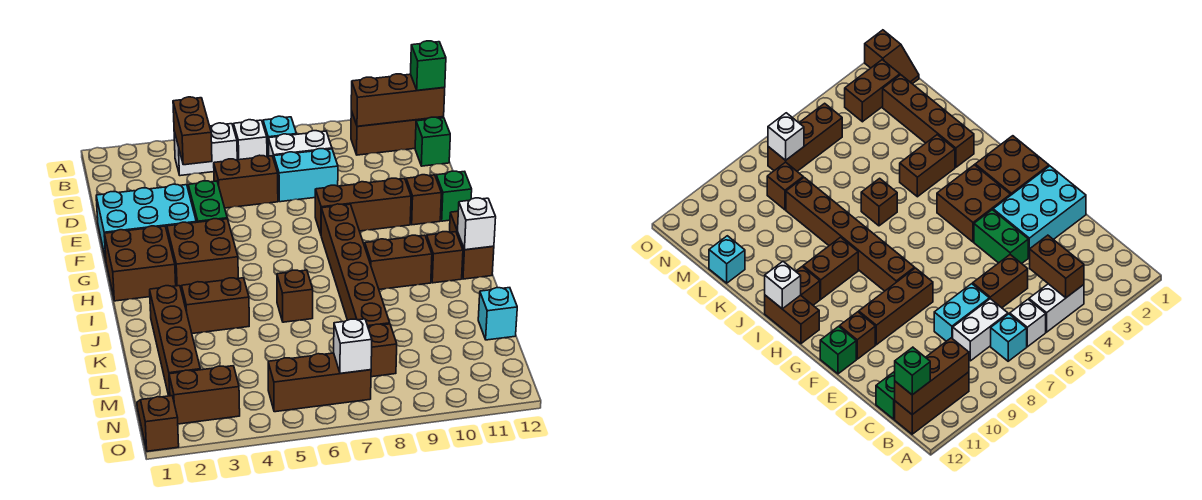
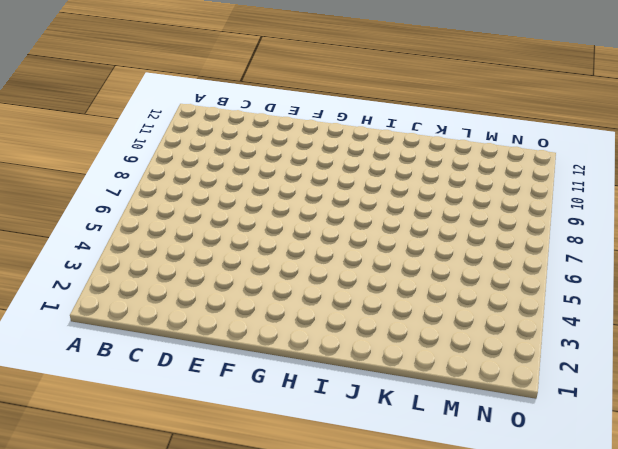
none -> white 1x2 brick [174,123,237,176]
none -> white 1x1 brick [234,120,267,160]
none -> cyan 1x1 brick [263,116,296,156]
none -> brown 1x3 brick [351,111,444,155]

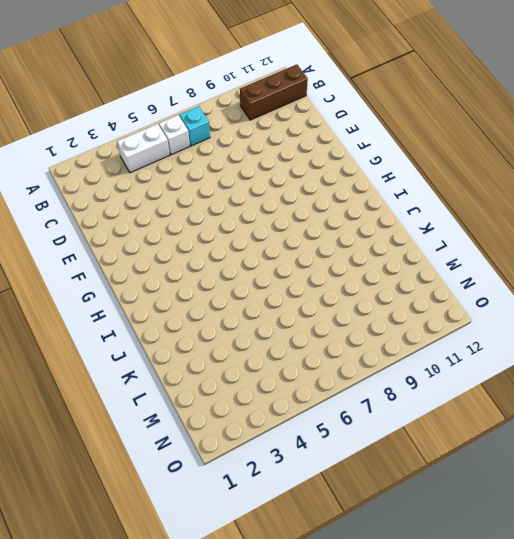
none -> white 1x2 brick [268,131,332,159]
none -> green 1x1 brick [415,117,450,166]
none -> brown 1x2 brick [214,155,278,208]
none -> cyan 1x2 brick [274,149,338,202]

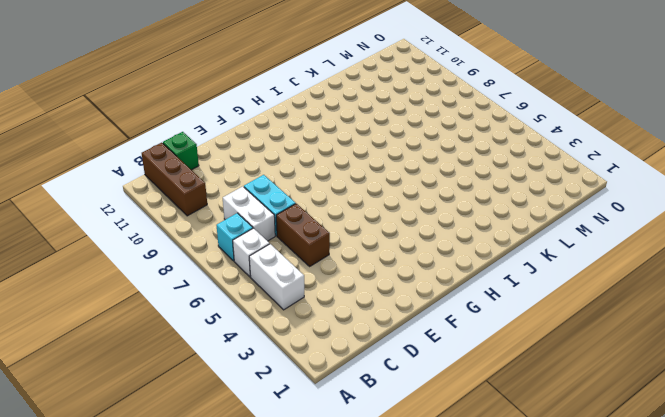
none -> cyan 2x3 brick [96,184,196,259]
none -> green 1x2 brick [188,181,227,222]
none -> brown 1x3 brick [315,178,411,234]
none -> brown 1x1 brick [406,175,441,225]

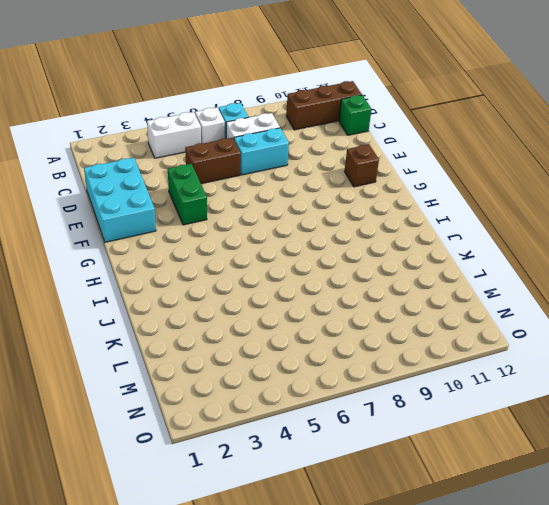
cyan 2x3 brick [84,158,156,242] -> cyan 2x3 brick turned to [96,184,196,259]
none -> brown 1x3 brick [315,178,411,234]
none -> green 1x1 brick [436,171,472,221]
none -> brown 2x2 brick [104,226,176,301]
none -> brown 2x2 brick [167,219,238,291]

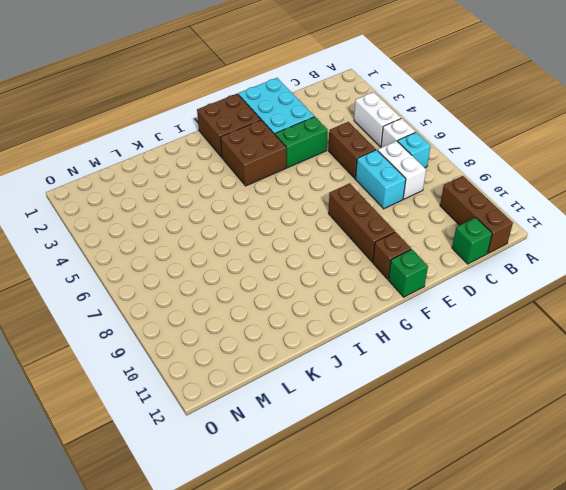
none -> brown 1x6 brick [321,204,390,327]
none -> brown 1x2 brick [449,211,494,279]
none -> brown 1x2 brick [365,235,432,289]
none -> brown 1x1 brick [426,232,463,283]

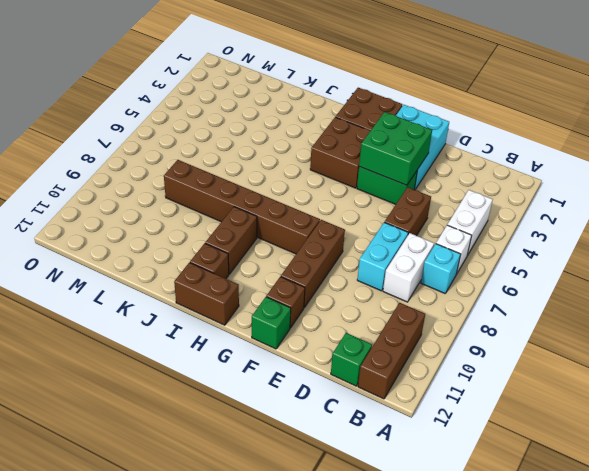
green 2x2 brick [359,112,432,185] -> none
none -> brown 1x4 brick [150,286,200,396]
none -> brown 1x2 brick [182,278,249,334]
none -> brown 1x1 brick [277,270,313,322]
none -> cyan 1x1 brick [478,288,517,340]

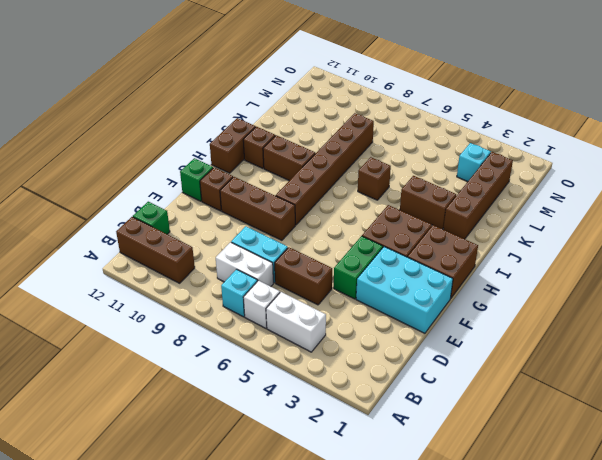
cyan 1x1 brick [457,143,491,182] -> cyan 1x1 brick moved to [478,288,517,340]
none -> brown 1x1 brick [368,324,397,377]
none -> brown 1x2 slope [137,396,179,451]
none -> brown 1x2 brick [169,366,240,424]
none -> brown 1x3 brick [268,353,371,412]

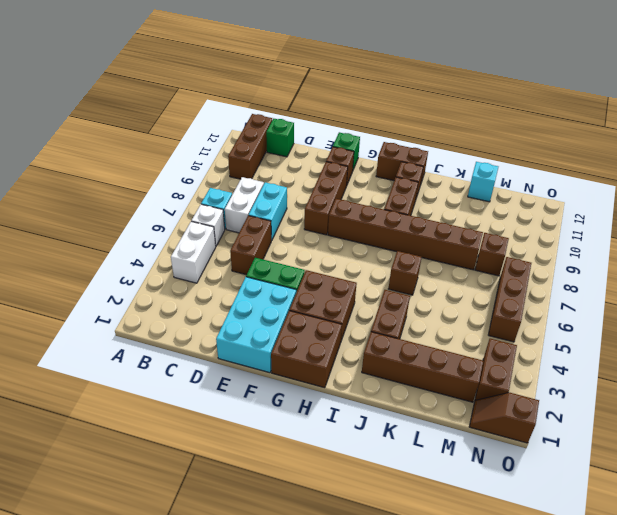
none -> brown 1x2 brick [173,97,212,165]
none -> brown 1x3 brick [351,74,445,126]
none -> white 1x1 brick [458,198,496,250]
none -> white 1x1 brick [334,319,372,373]

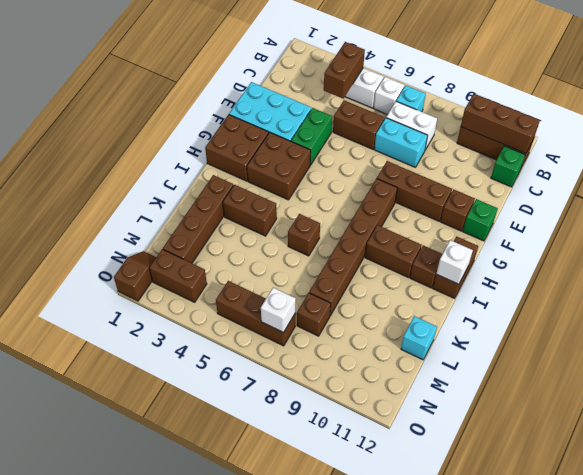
none -> green 1x1 brick [411,41,446,90]

